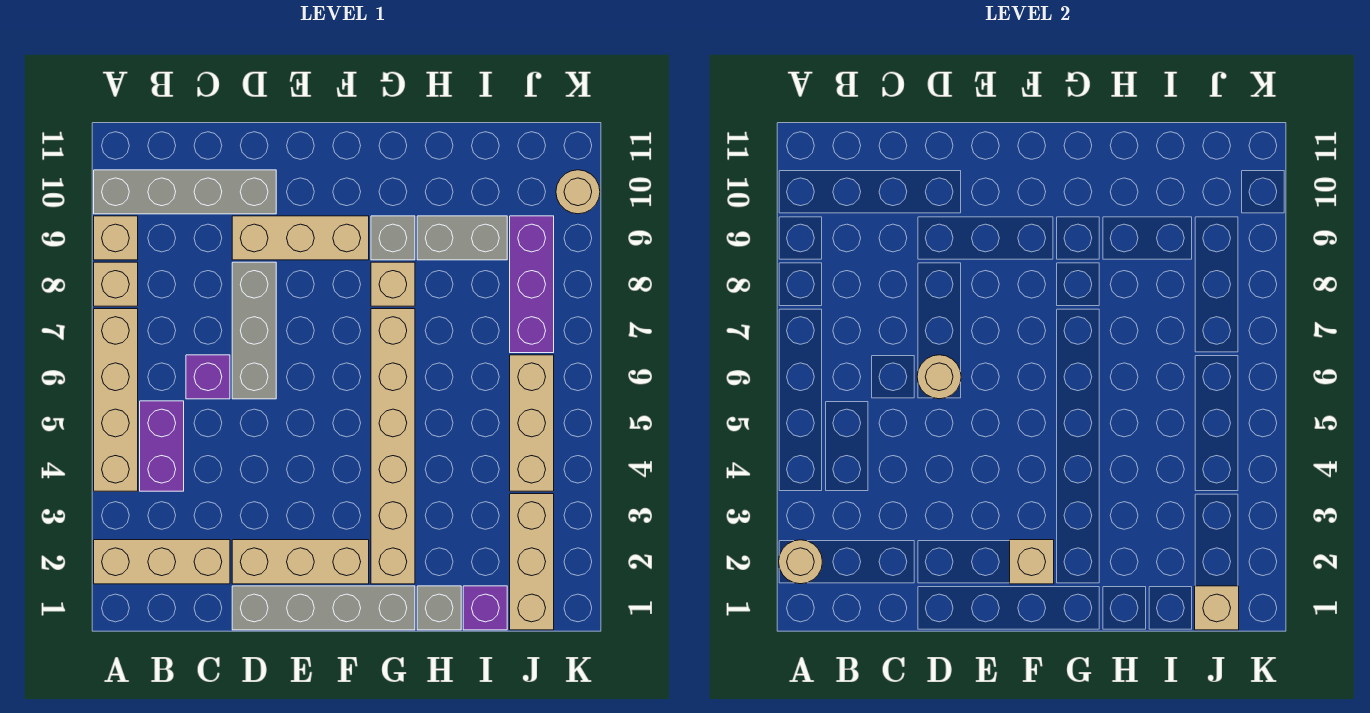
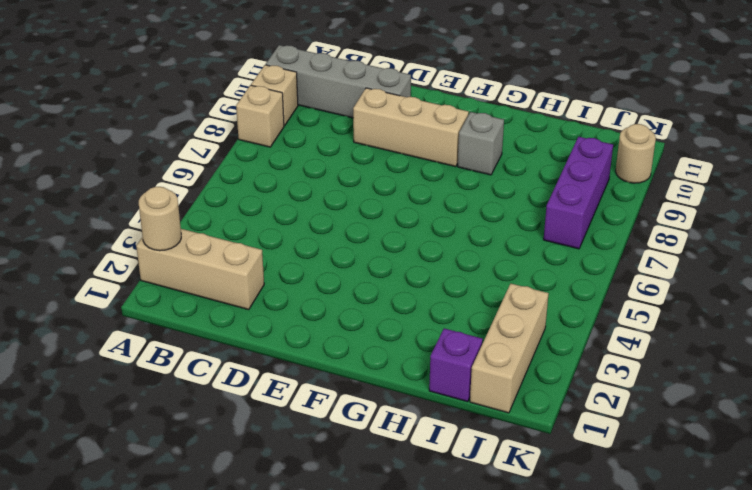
none -> tan 1x4 brick [94,309,138,491]
none -> purple 1x2 brick [140,401,184,491]
none -> purple 1x1 brick [186,355,230,399]

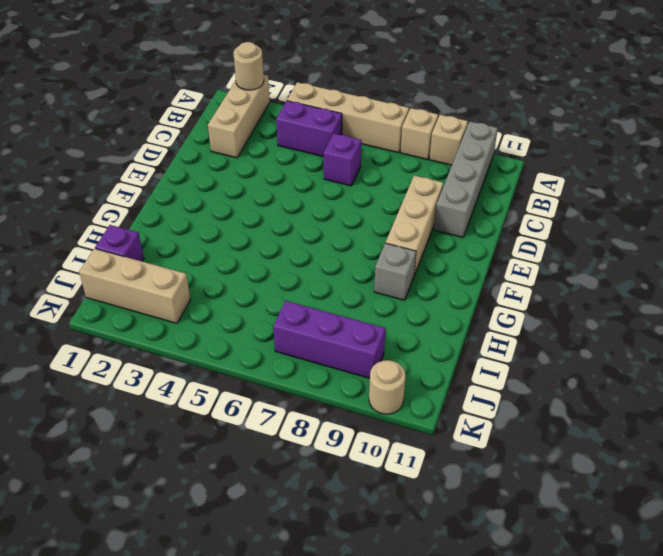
none -> grey 1x4 brick [232,586,415,630]
none -> tan 1x3 brick [232,540,369,584]
none -> grey 1x3 brick [232,262,276,399]

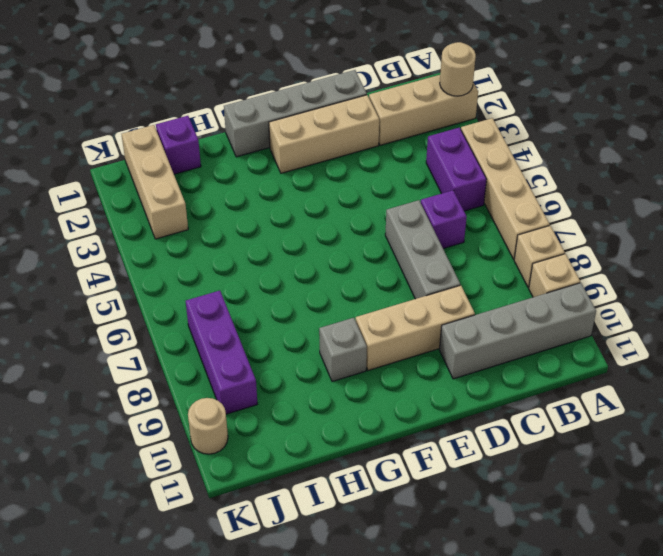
none -> tan 1x6 brick [371,309,415,584]
none -> tan 1x1 brick [371,262,415,306]
none -> grey 1x1 brick [417,586,461,630]

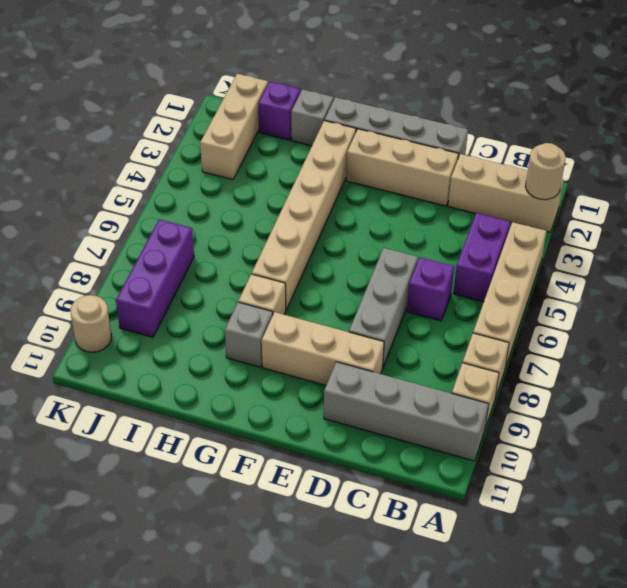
none -> grey 1x2 brick [417,216,507,260]
none -> tan 1x3 brick [510,355,554,491]
none -> tan 1x1 round brick [917,355,961,399]

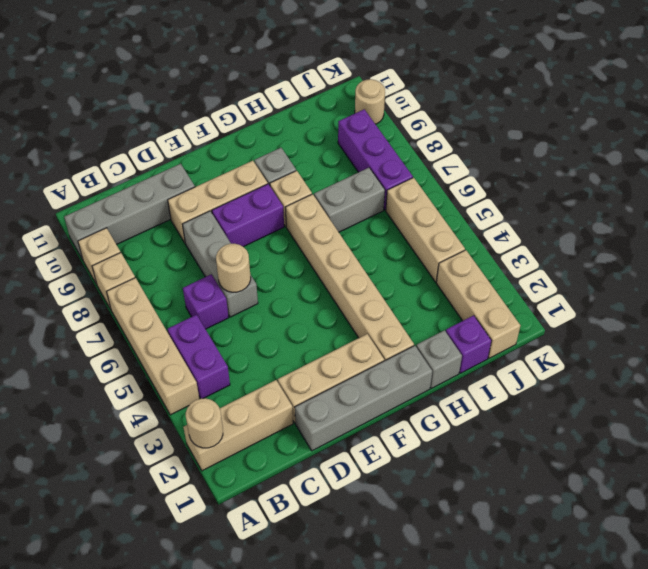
purple 1x2 brick [212,184,284,247] -> none
grey 1x2 brick [314,168,385,232] -> grey 1x2 brick moved to [417,216,507,260]
none -> tan 1x1 brick [1010,540,1054,584]
none -> tan 1x1 brick [1195,586,1239,630]

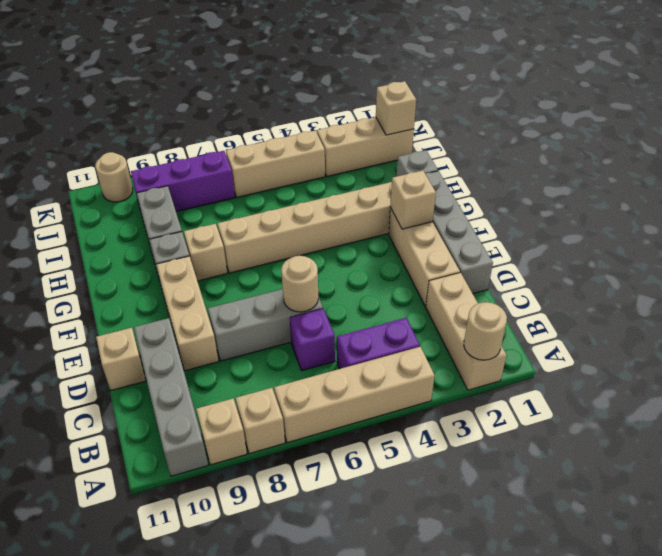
tan 1x1 brick [96,328,146,390] -> none
none -> purple 1x1 brick [463,586,507,630]

